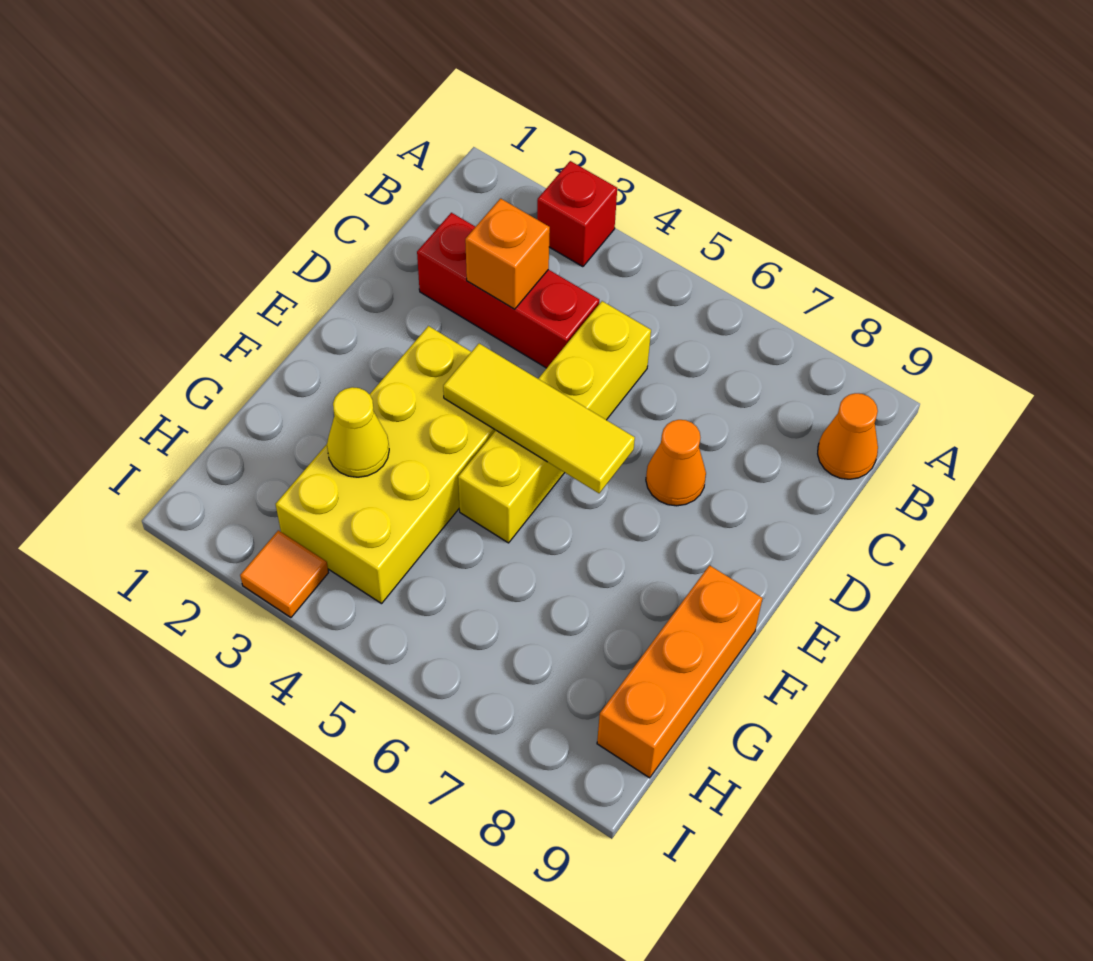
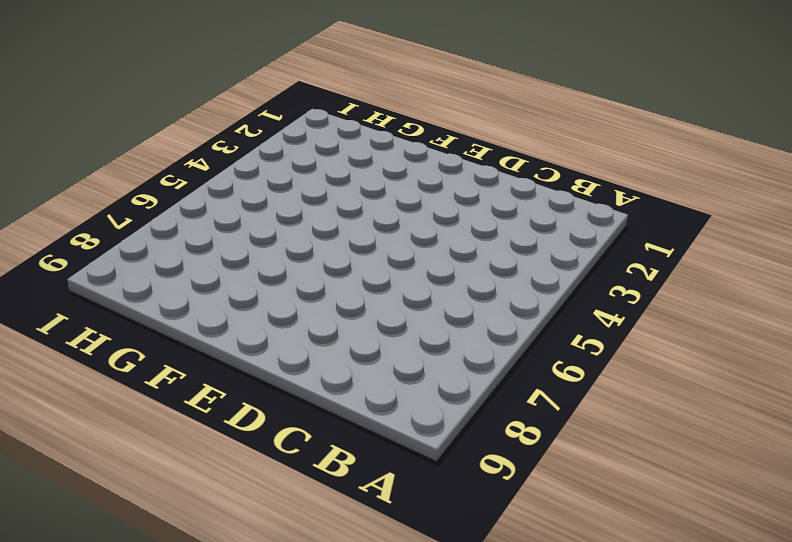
none -> red 1x1 brick [537,161,617,267]
none -> orange 1x1 cone [818,393,878,479]

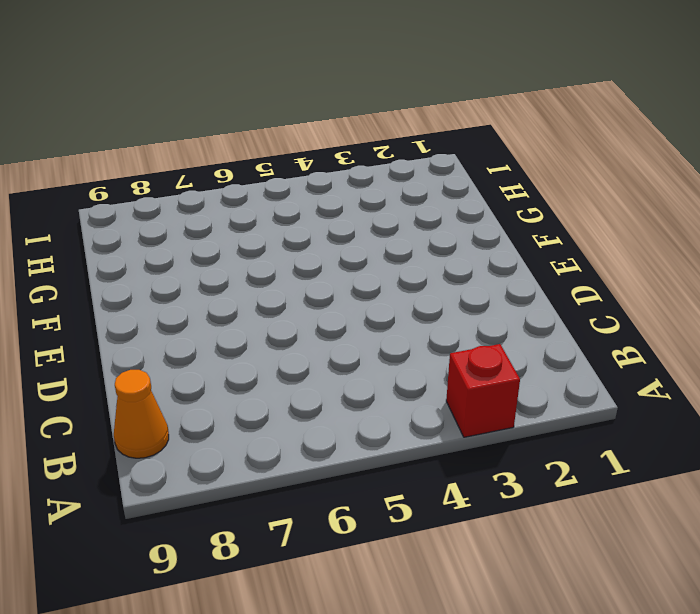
none -> red 1x3 brick [417,213,599,368]
none -> yellow 1x4 brick [458,301,651,543]

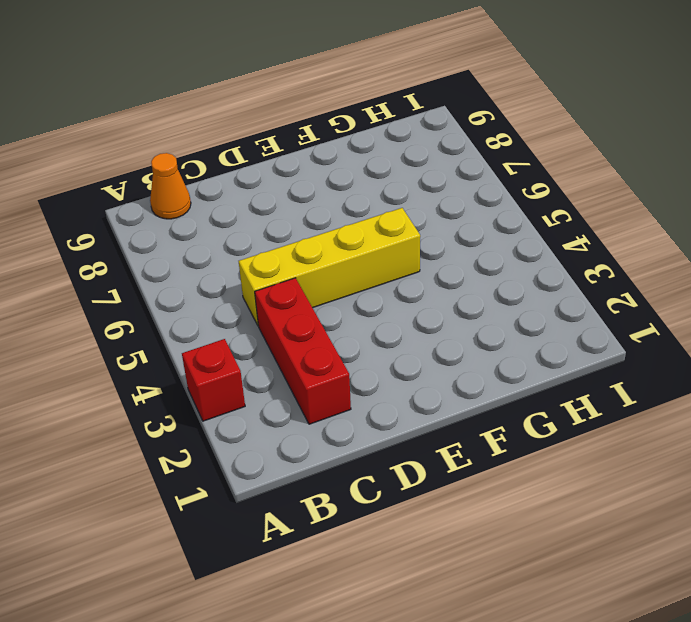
none -> orange 1x1 cone [646,420,706,506]
none -> yellow 2x4 brick [276,326,496,604]

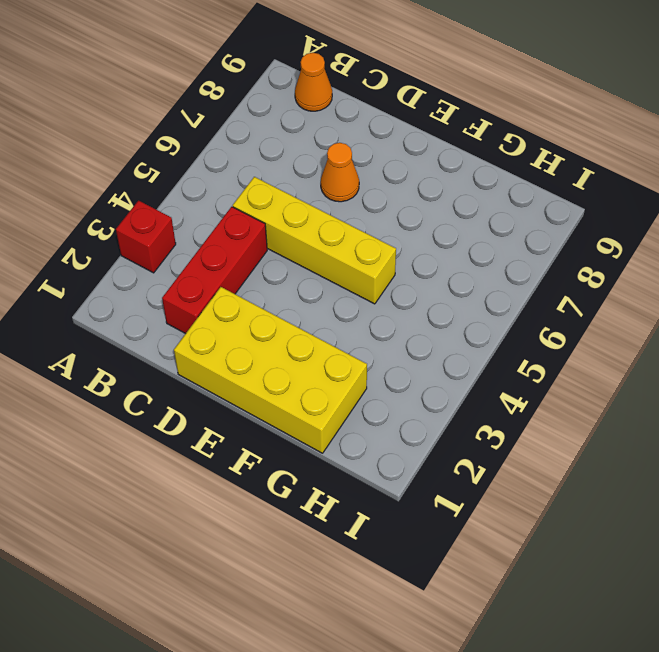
yellow 2x4 brick [174,287,367,453] -> yellow 2x4 brick moved to [276,326,496,604]
none -> orange 1x3 brick [597,565,762,778]
none -> orange 1x1 tile [240,530,329,618]

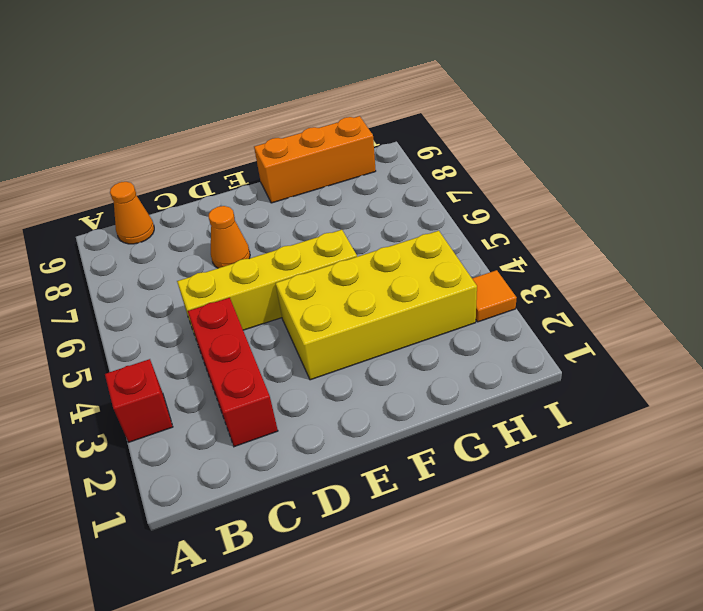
none -> orange 1x1 brick [465,199,550,309]
none -> yellow 1x3 tile [443,344,635,493]

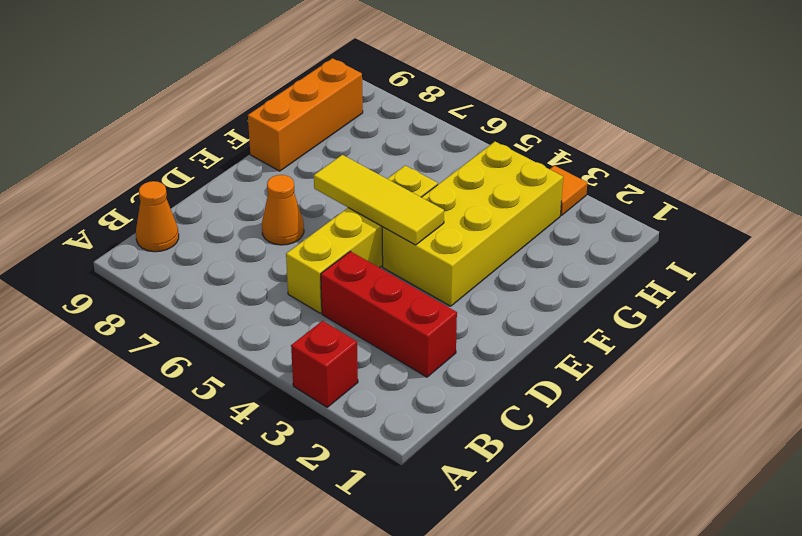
none -> orange 1x1 brick [465,199,550,309]
none -> yellow 1x1 cone [327,387,389,477]

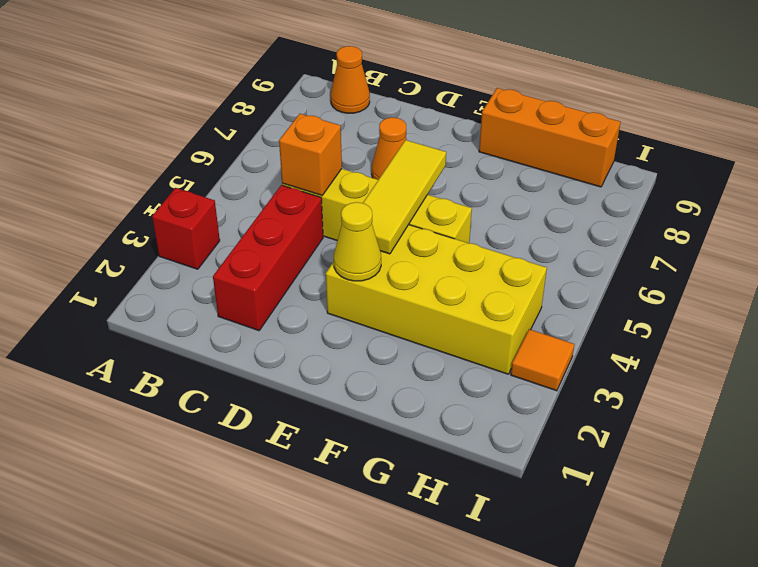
orange 1x1 brick [279,114,342,195] -> orange 1x1 brick moved to [465,199,550,309]
yellow 1x1 cone [334,202,381,281] -> yellow 1x1 cone moved to [327,387,389,477]

